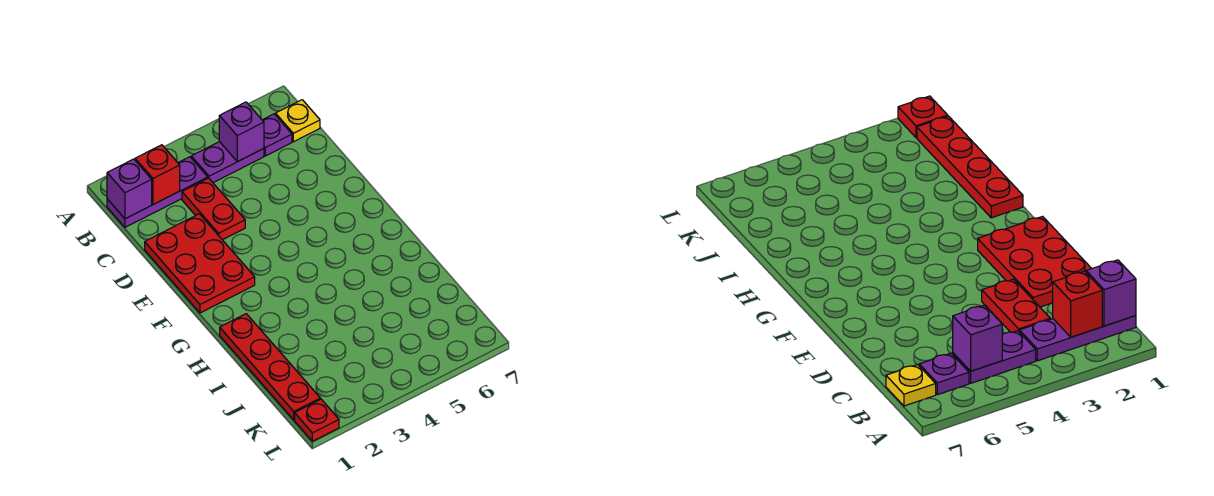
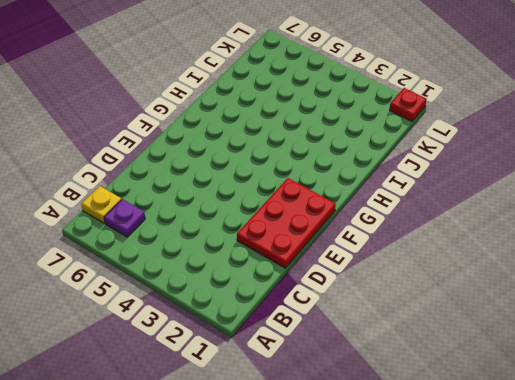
none -> purple 1x3 plate [107,157,208,227]
none -> purple 1x2 plate [191,142,264,183]

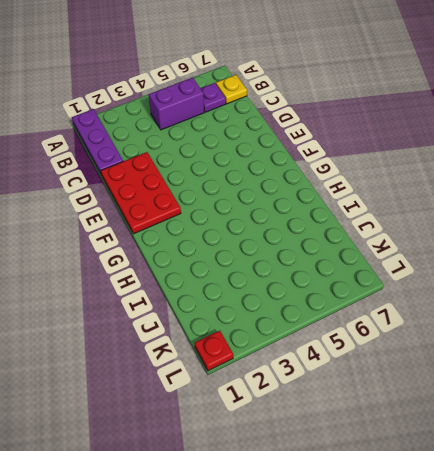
purple 1x3 plate [72,109,123,175] -> purple 1x3 plate turned to [107,157,208,227]
purple 1x2 brick [149,77,204,130] -> purple 1x2 plate [191,142,264,183]
none -> red 1x2 plate [182,178,245,240]
none -> red 1x4 plate [220,314,320,420]

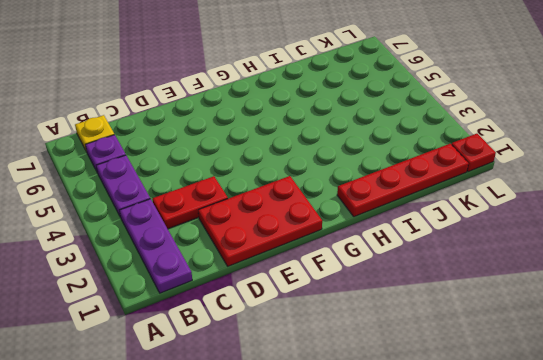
none -> purple 1x1 brick [107,159,152,219]
none -> red 1x1 brick [135,145,180,204]

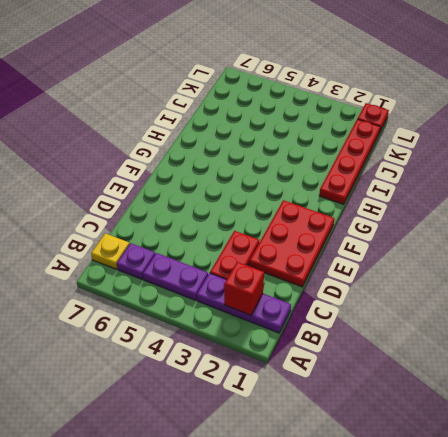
none -> purple 1x1 brick [107,159,152,219]
none -> purple 1x1 brick [219,102,264,162]

